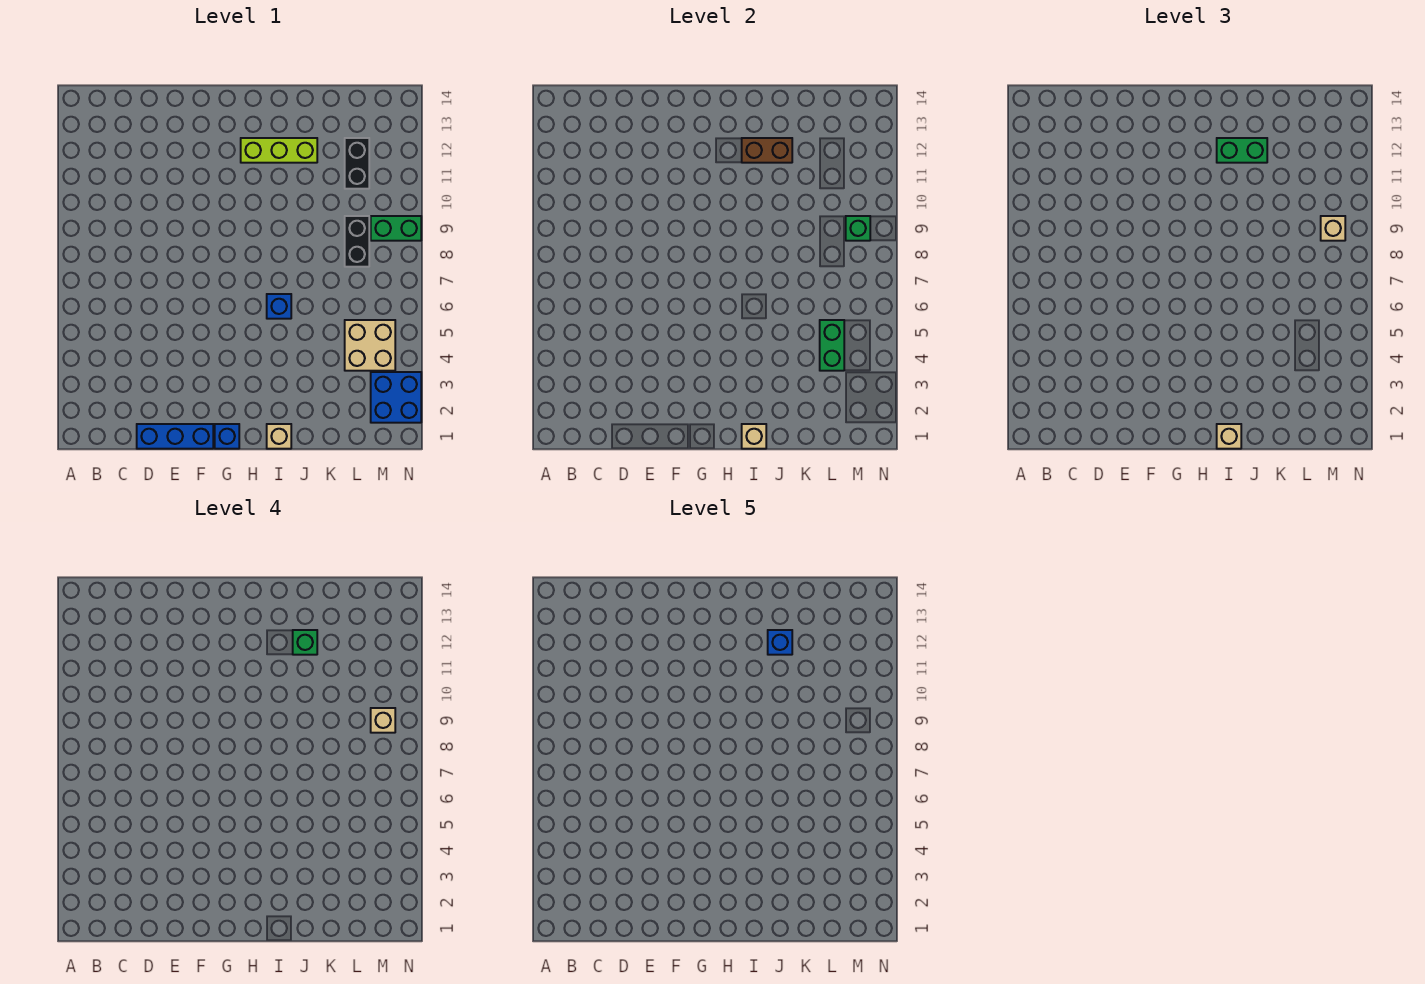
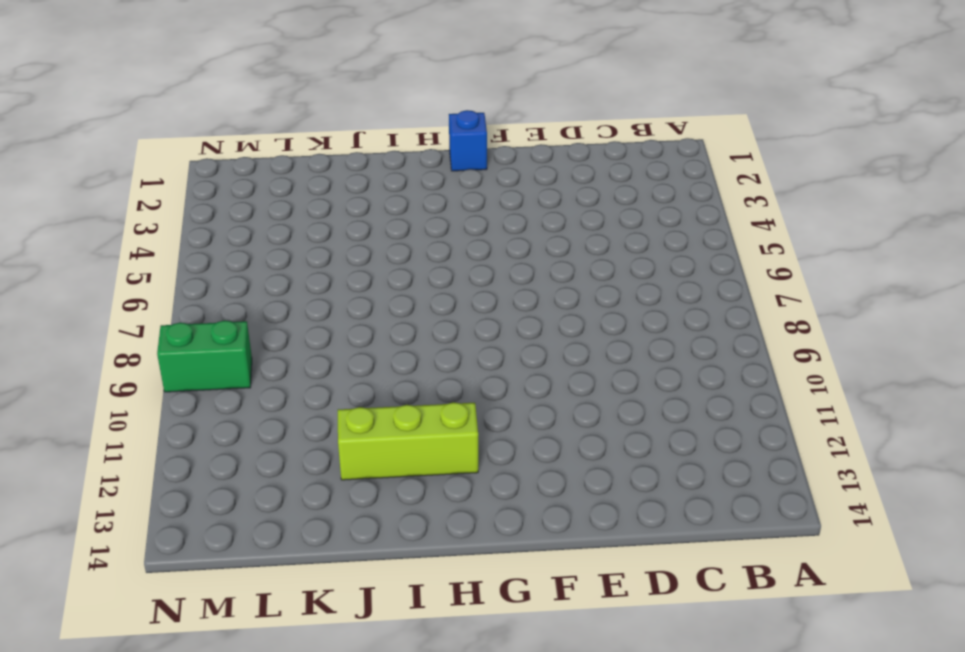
none -> blue 1x3 brick [137,424,213,449]
none -> tan 1x1 brick [267,424,291,449]
none -> blue 1x1 brick [267,294,291,319]

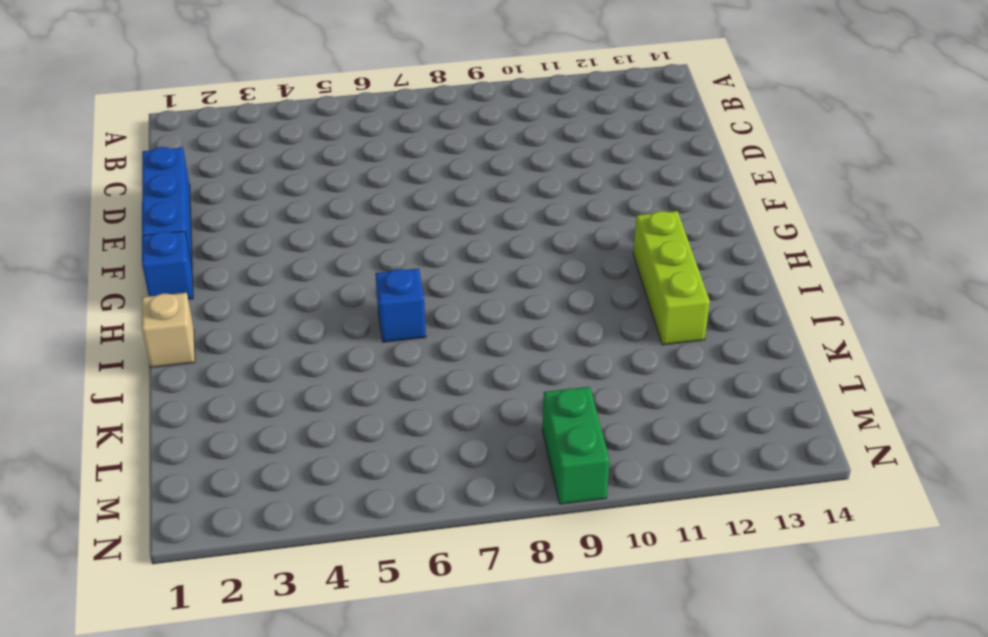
none -> tan 2x2 brick [345,320,395,371]
none -> black 1x2 brick [345,216,369,267]
none -> black 1x2 brick [345,138,369,189]

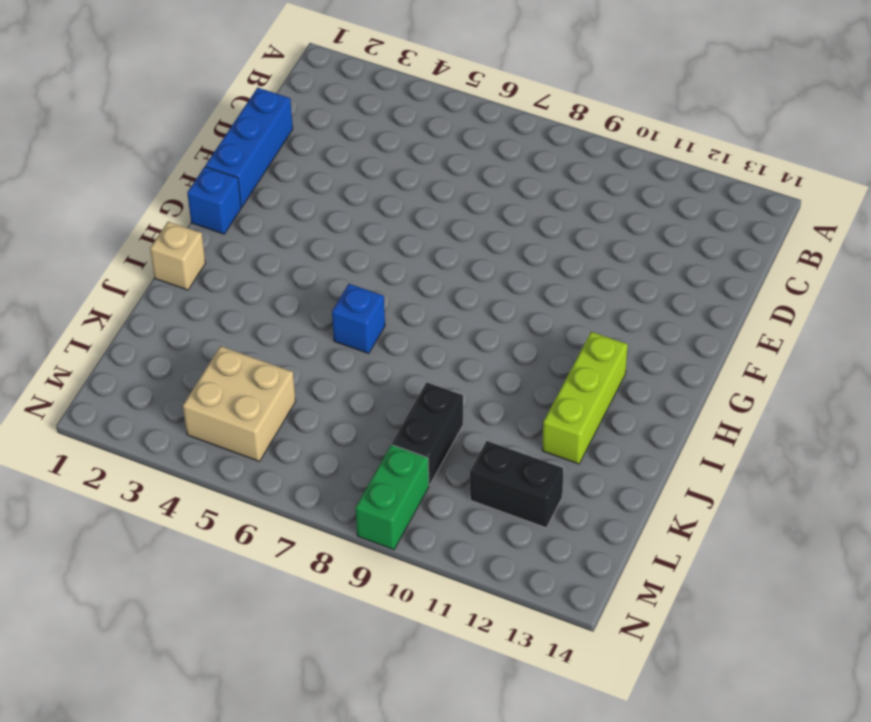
black 1x2 brick [392,382,463,485] -> black 1x2 brick turned to [345,216,369,267]
none -> blue 2x2 brick [371,372,421,423]
none -> tan 1x1 brick [742,424,766,449]
none -> brown 1x2 brick [742,138,792,163]

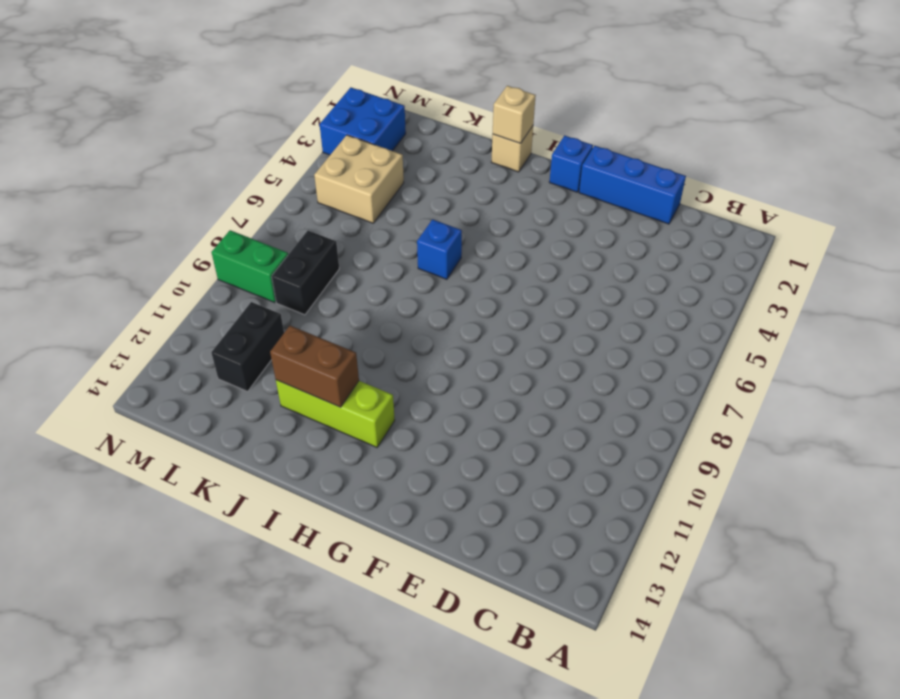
none -> green 1x2 brick [820,320,844,371]
none -> green 1x1 brick [846,216,870,241]
none -> tan 1x1 brick [1217,424,1241,449]

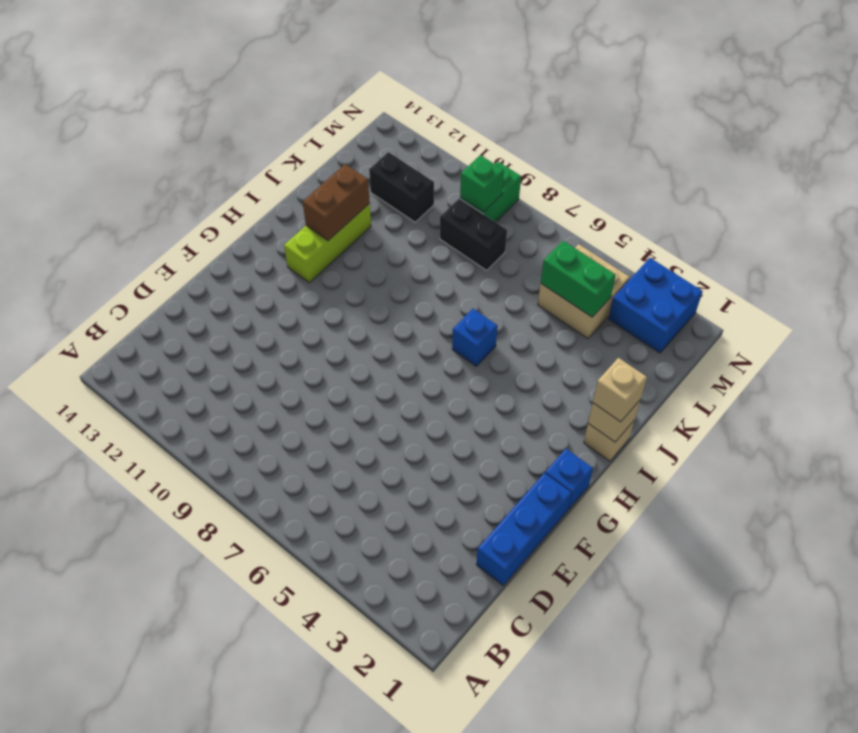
none -> green 1x2 brick [1217,138,1267,163]
none -> tan 1x1 brick [1321,216,1345,241]
none -> green 1x1 brick [293,630,317,655]

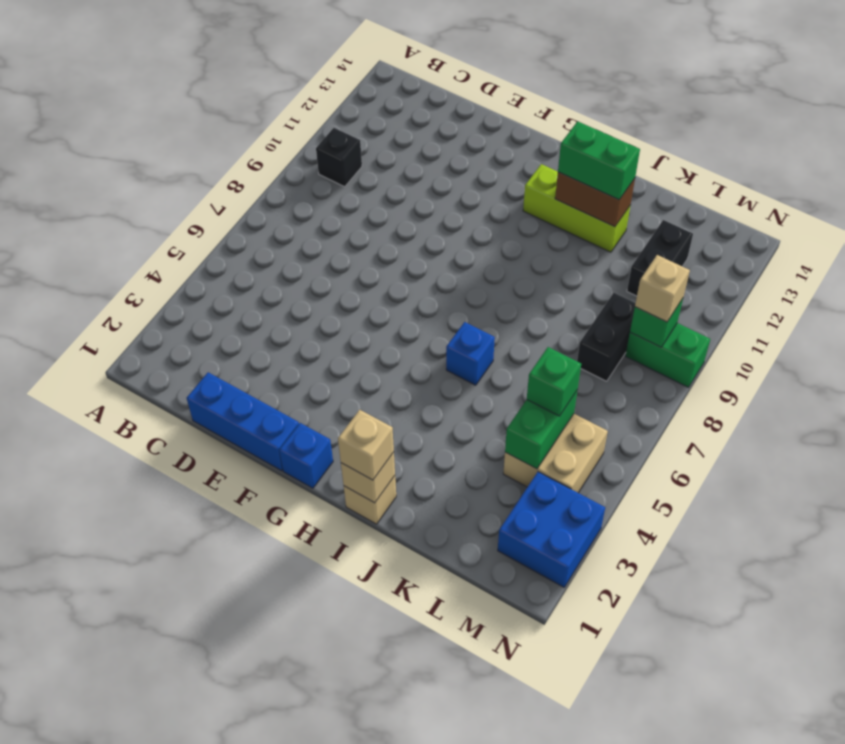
black 1x1 brick [316,128,362,187] -> none
green 1x1 brick [527,347,581,416] -> green 1x1 brick moved to [293,630,317,655]
none -> tan 1x1 brick [371,708,395,733]
none -> blue 1x1 brick [768,630,792,655]

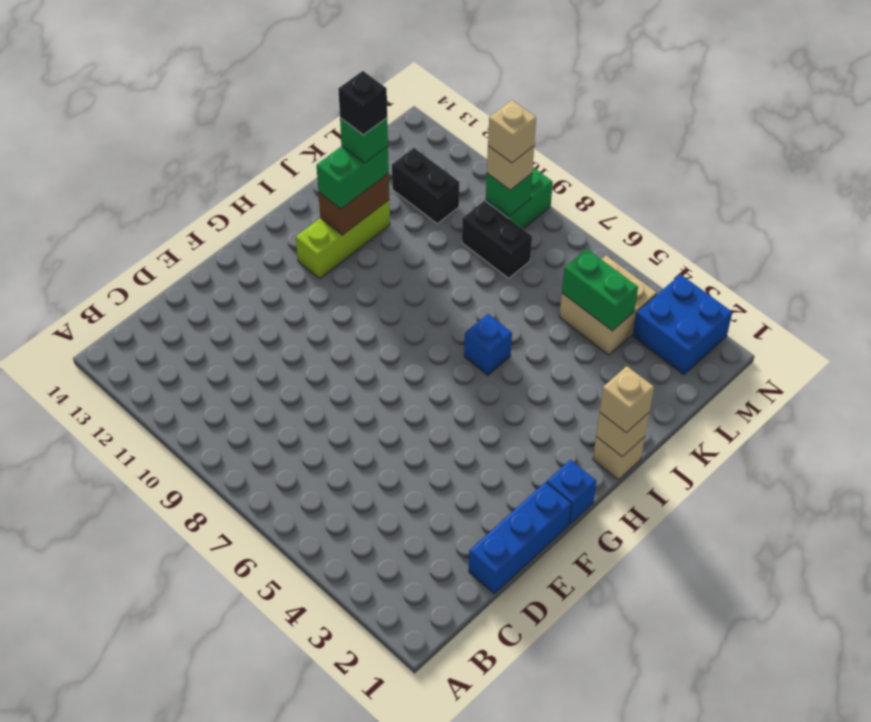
black 1x1 brick [338,71,387,135] -> blue 1x1 brick [768,630,792,655]

